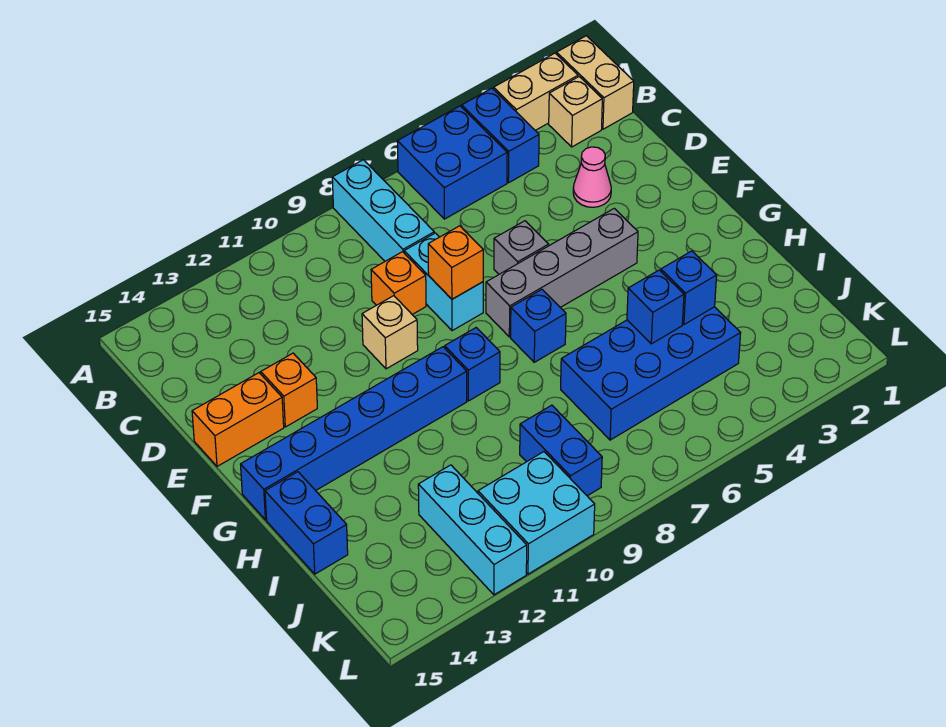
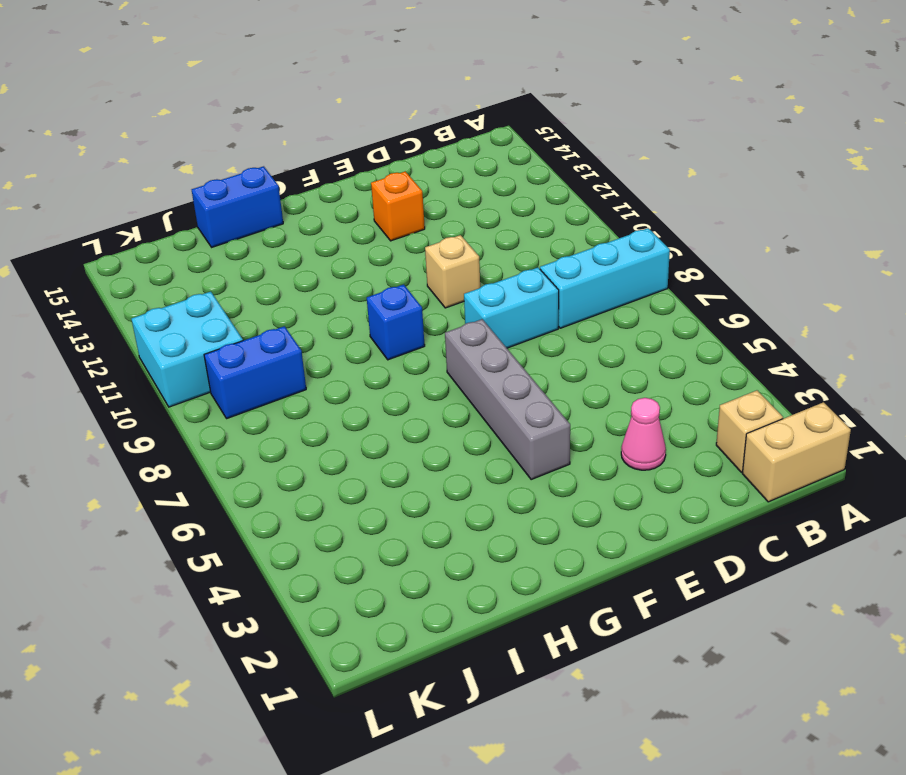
none -> tan 1x2 brick [494,53,578,130]
none -> blue 1x2 brick [462,88,539,183]
none -> blue 2x2 brick [397,106,507,219]

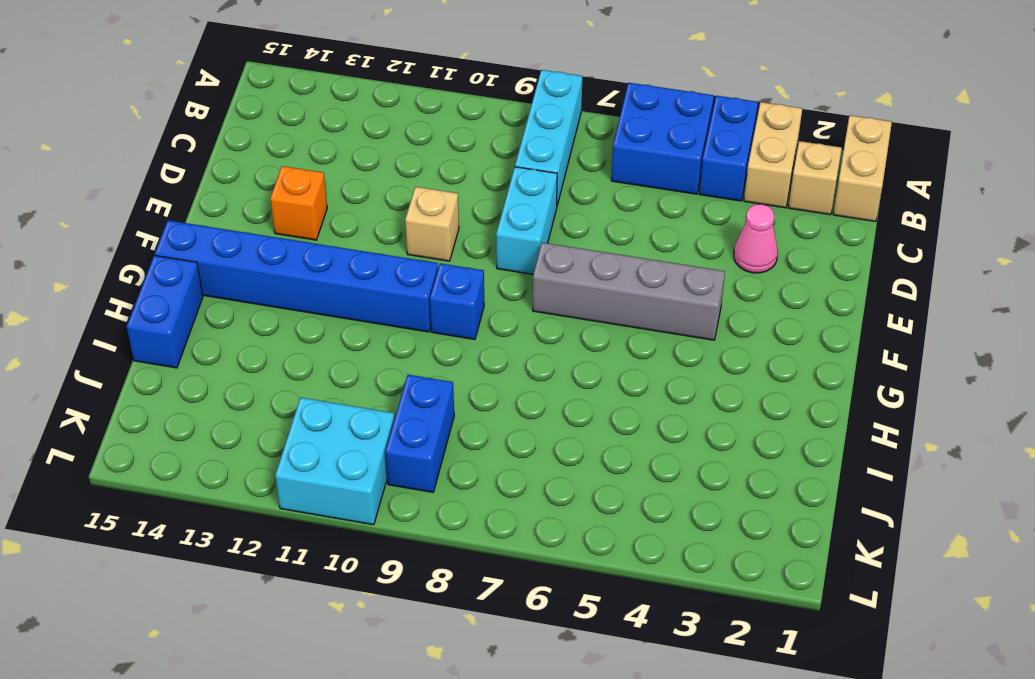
tan 1x2 brick [744,102,802,208] -> tan 1x2 brick turned to [494,53,578,130]
none -> orange 1x1 brick [371,252,426,314]
none -> grey 1x1 brick [494,221,549,274]
none -> orange 1x2 brick [192,373,284,466]

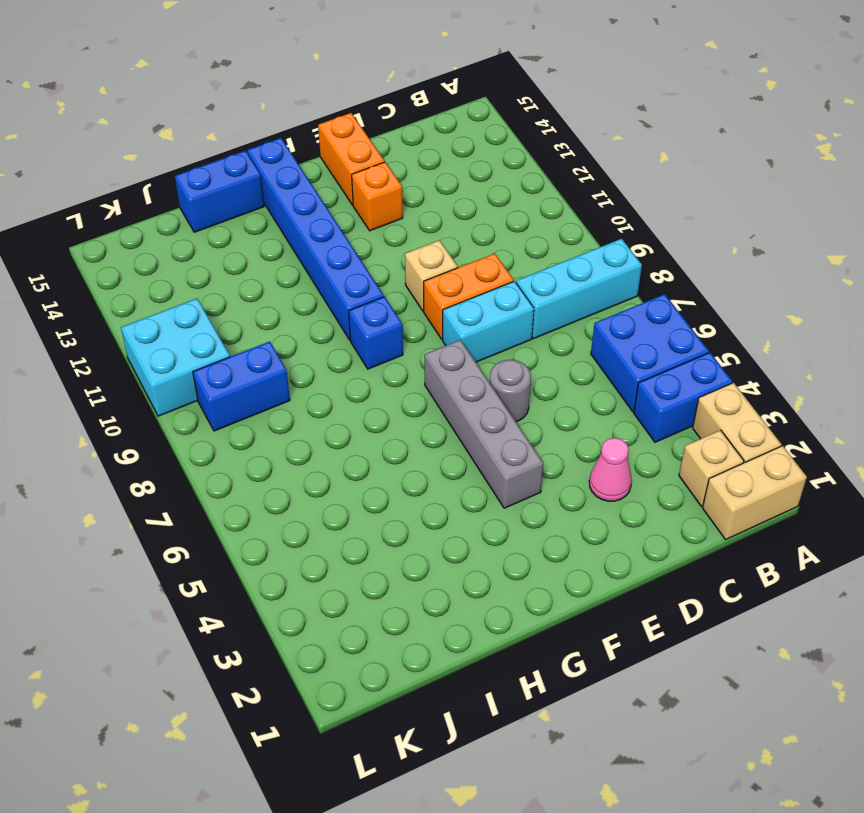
orange 1x2 brick [424,254,514,339] -> orange 1x1 brick [371,252,426,314]
grey 1x1 round brick [490,360,531,421] -> grey 1x1 brick [494,221,549,274]
none -> blue 1x1 brick [511,290,566,362]
none -> blue 2x4 brick [561,307,741,440]
none -> cyan 1x3 brick [418,465,527,595]

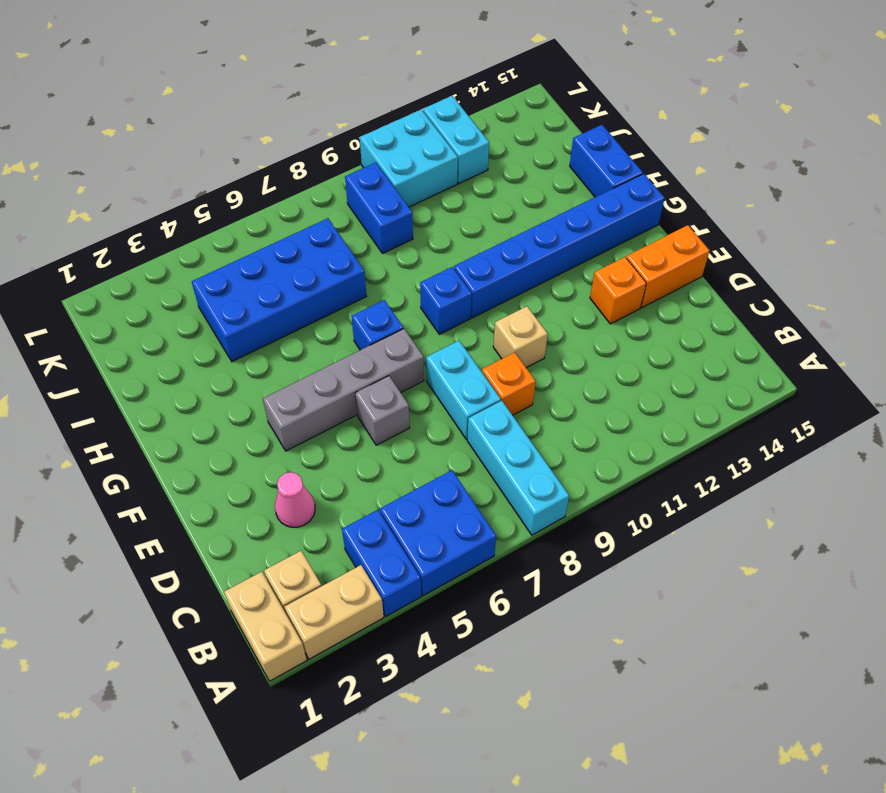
cyan 1x2 brick [423,96,489,183] -> cyan 1x3 brick [418,465,527,595]
none -> orange 1x1 brick [428,226,483,299]
none -> blue 1x1 brick [661,251,717,324]
none -> blue 1x1 brick [627,270,684,344]

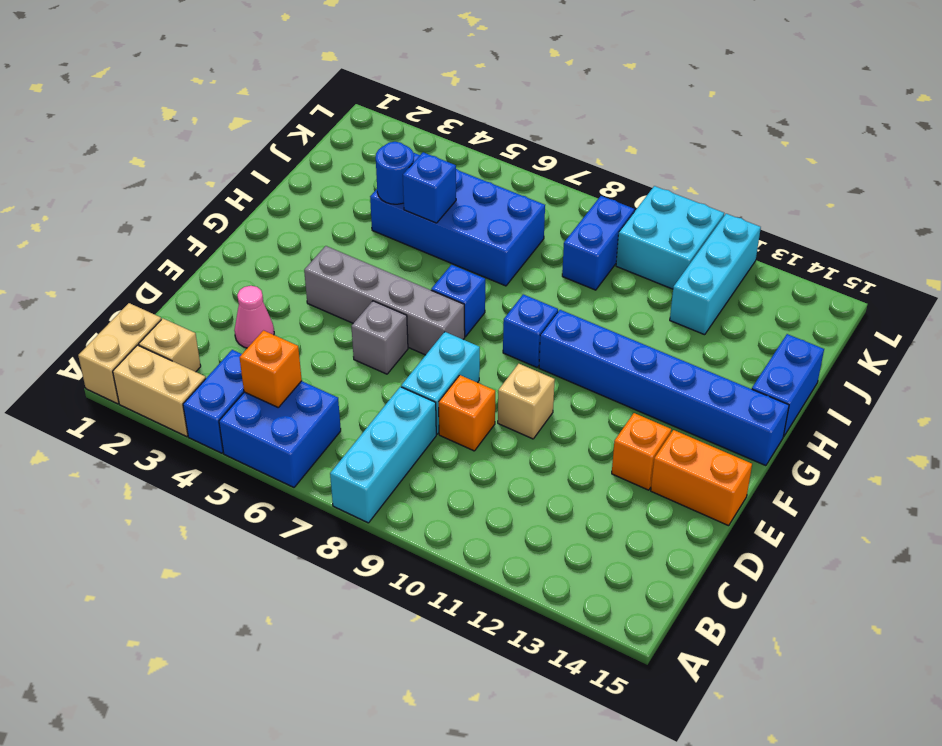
orange 1x1 brick [239,331,302,407] -> orange 1x1 brick moved to [428,226,483,299]
blue 1x1 round brick [376,142,414,204] -> blue 1x1 brick [661,251,717,324]

